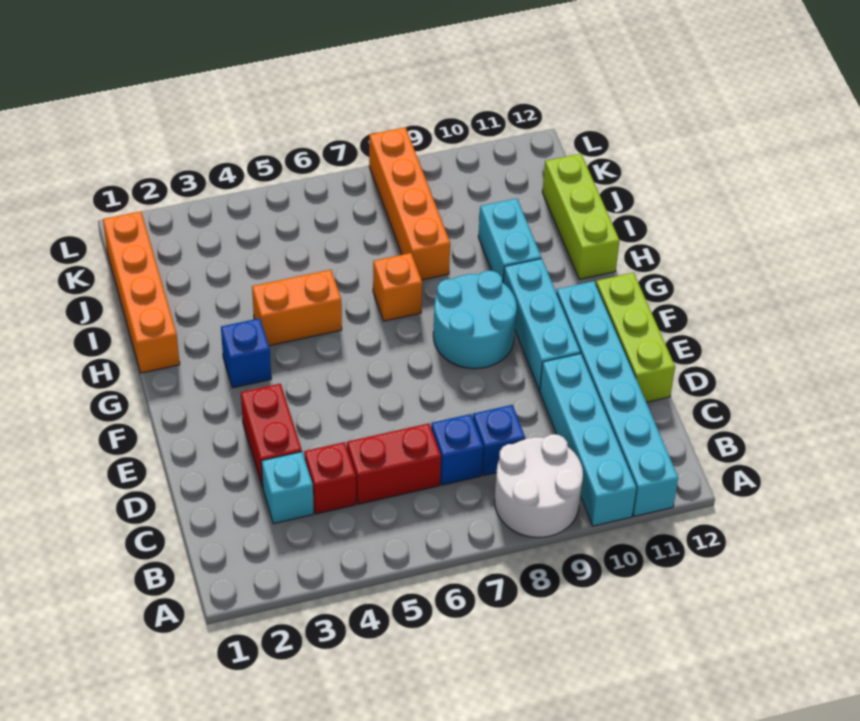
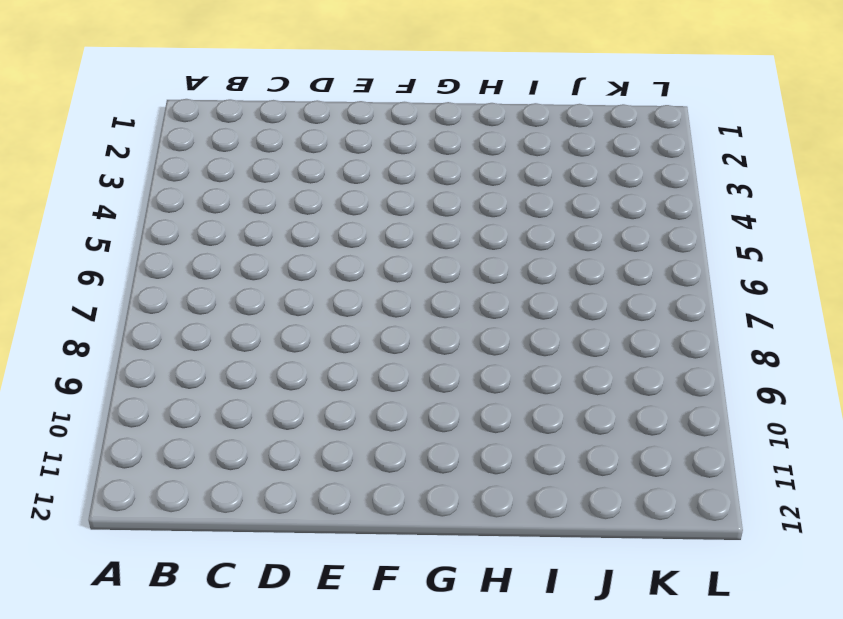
none -> white 2x2 round brick [494,434,583,538]
none -> cyan 1x4 brick [540,354,637,526]
none -> cyan 1x6 brick [556,281,678,516]

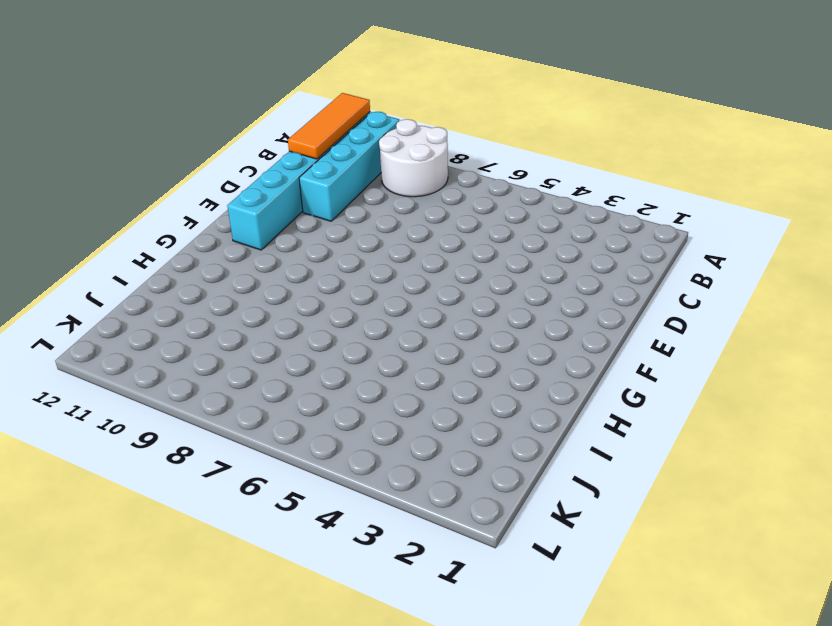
orange 1x3 tile [288,93,370,159] -> none
none -> cyan 1x1 brick [262,452,314,524]
none -> red 1x1 brick [304,442,356,514]
none -> red 1x2 brick [347,423,441,504]

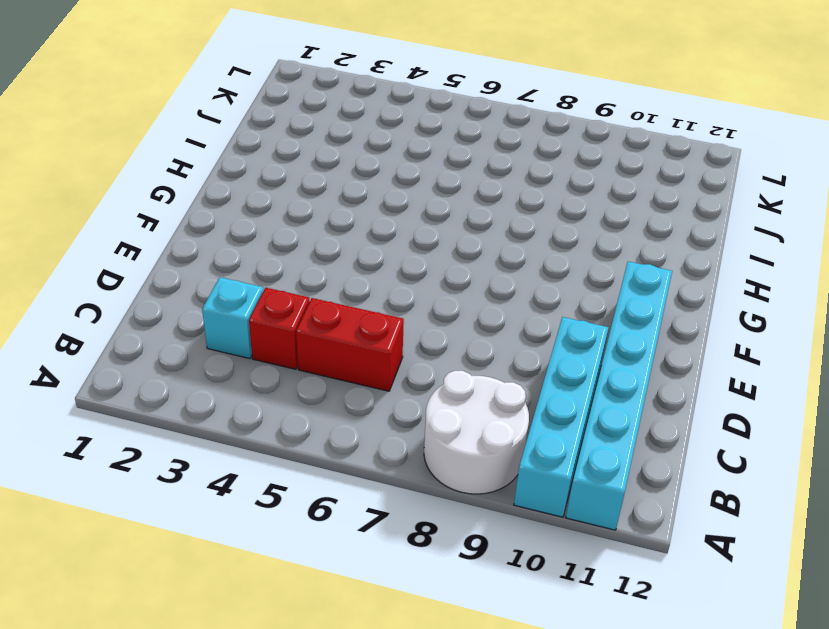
none -> blue 1x1 brick [431,414,483,485]
none -> blue 1x1 brick [473,405,525,476]
none -> red 1x2 brick [241,384,302,488]

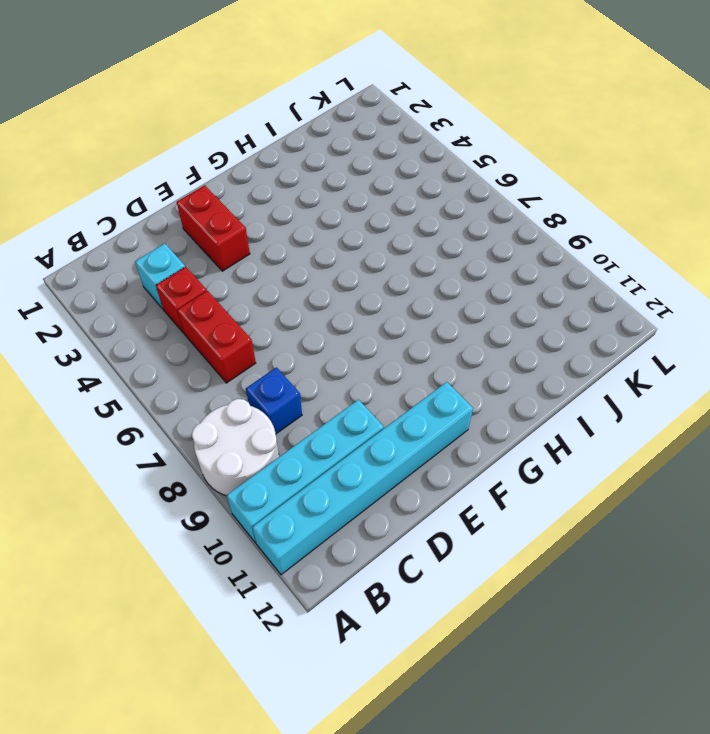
red 1x2 brick [177,185,250,271] -> red 1x2 brick turned to [241,384,302,488]
none -> blue 1x1 brick [431,414,483,485]
none -> lime 1x3 brick [596,273,675,402]
none -> cyan 1x3 brick [503,259,581,391]

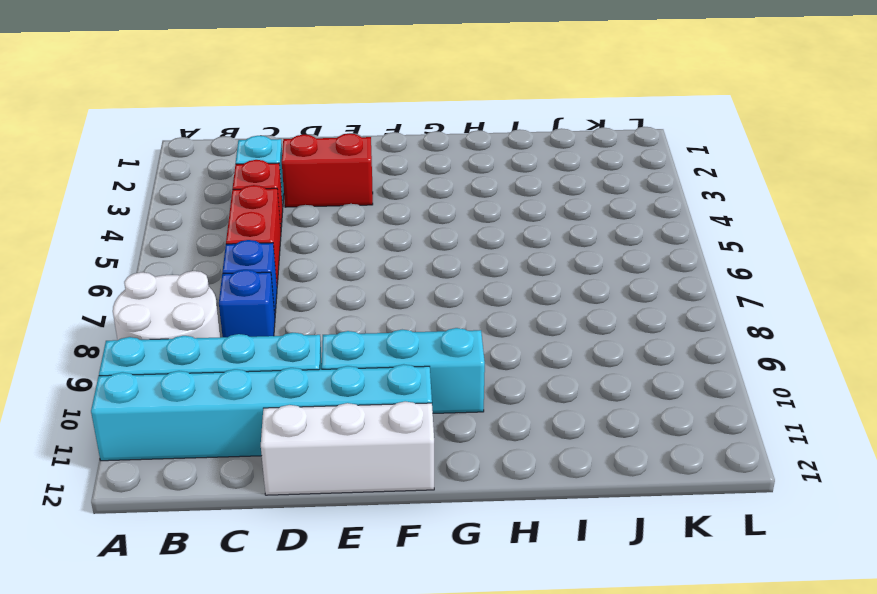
white 1x3 brick [261,401,434,495] -> lime 1x3 brick [596,273,675,402]
none -> cyan 2x2 round brick [433,271,517,369]
none -> blue 1x1 brick [221,318,271,388]
none -> orange 1x4 brick [103,211,180,373]

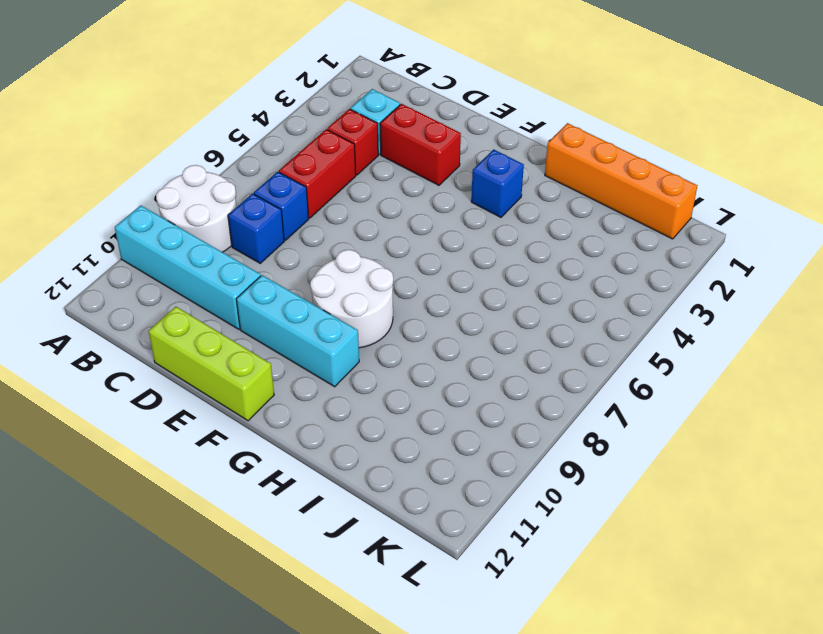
white 2x2 round brick [310,250,393,348] -> cyan 2x2 round brick [433,271,517,369]
none -> cyan 1x6 brick [556,281,678,516]
none -> orange 1x2 brick [252,270,342,346]
none -> orange 1x1 brick [373,253,422,321]

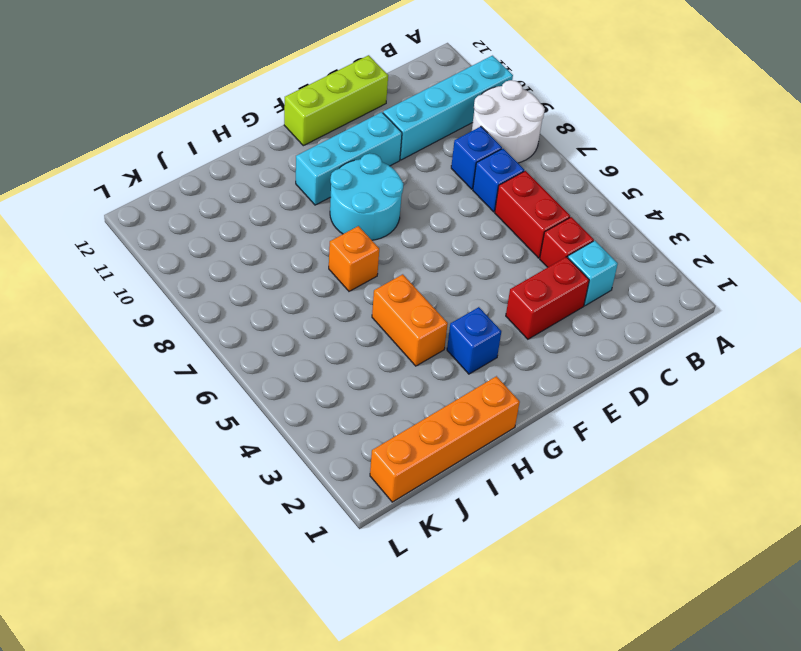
none -> cyan 1x6 brick [556,281,678,516]
none -> cyan 1x2 brick [478,198,541,282]
none -> lime 1x3 brick [542,154,620,279]

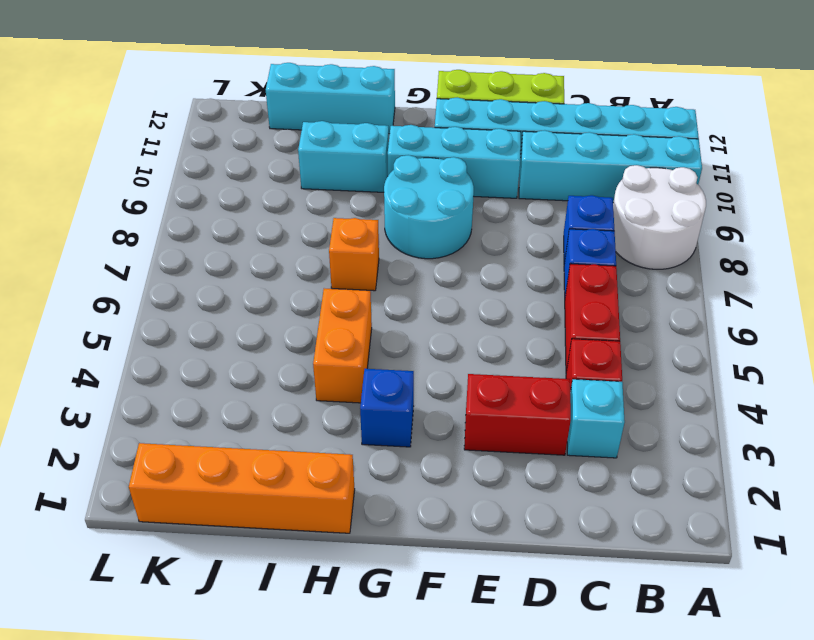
cyan 1x3 brick [266,63,395,134] -> lime 1x3 brick [542,154,620,279]
none -> orange 1x4 brick [369,127,450,280]

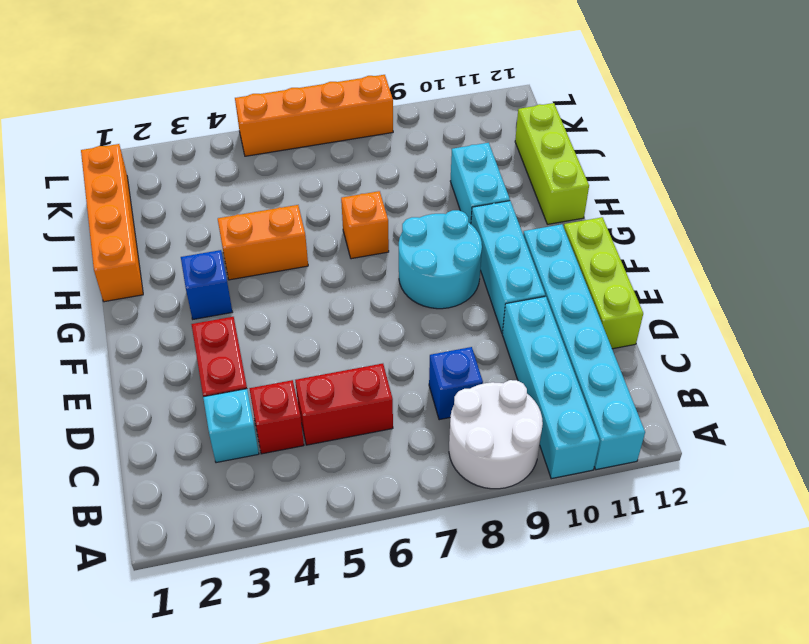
orange 1x4 brick [235,75,393,156] -> orange 1x4 brick turned to [369,127,450,280]
none -> blue 1x1 brick [431,414,483,485]

